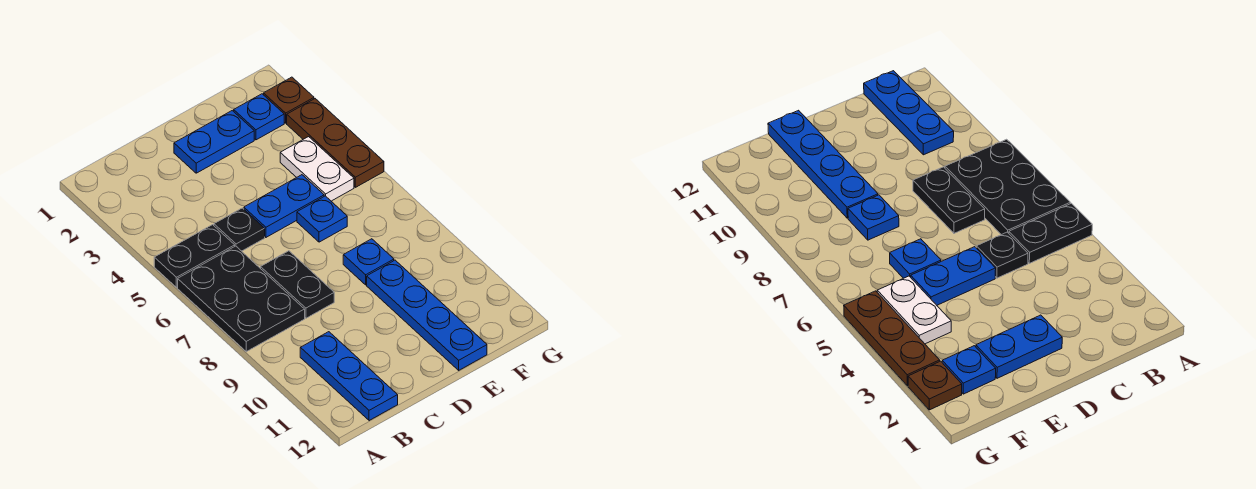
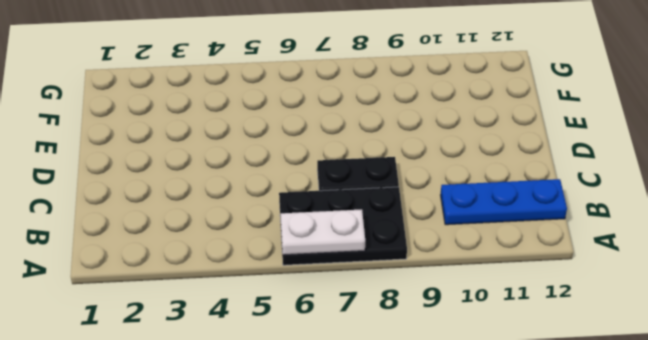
white 1x2 plate [280,209,365,255] -> white 1x2 plate moved to [280,137,354,201]
none -> black 1x2 plate [154,225,235,287]
none -> black 1x1 plate [214,208,265,251]
none -> blue 1x2 plate [174,111,254,173]

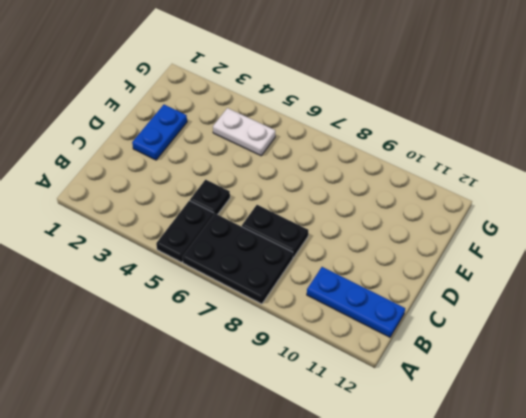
none -> blue 1x2 plate [244,175,324,237]
none -> blue 1x1 plate [297,196,347,242]
none -> blue 1x1 plate [343,239,394,285]

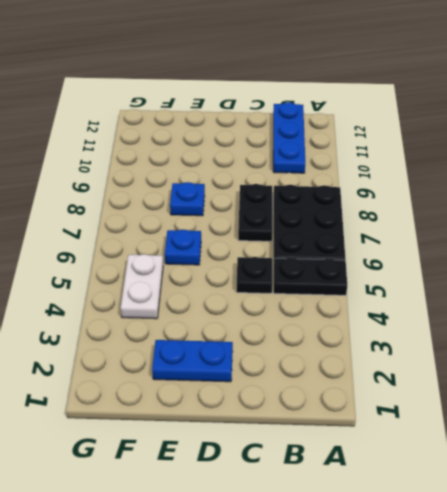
none -> blue 1x2 plate [244,175,324,237]
none -> blue 1x4 plate [367,260,487,370]
none -> blue 1x1 plate [234,94,284,140]

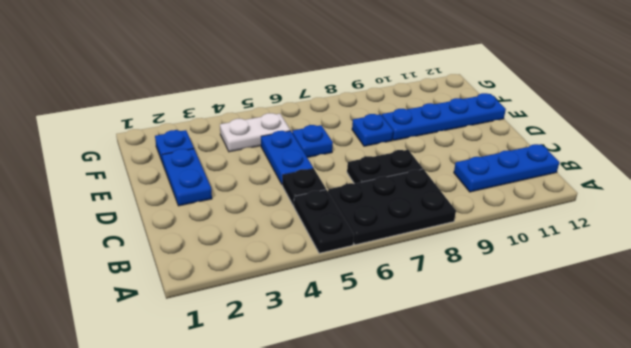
none -> brown 1x1 plate [264,77,314,123]
none -> brown 1x3 plate [287,99,384,187]

